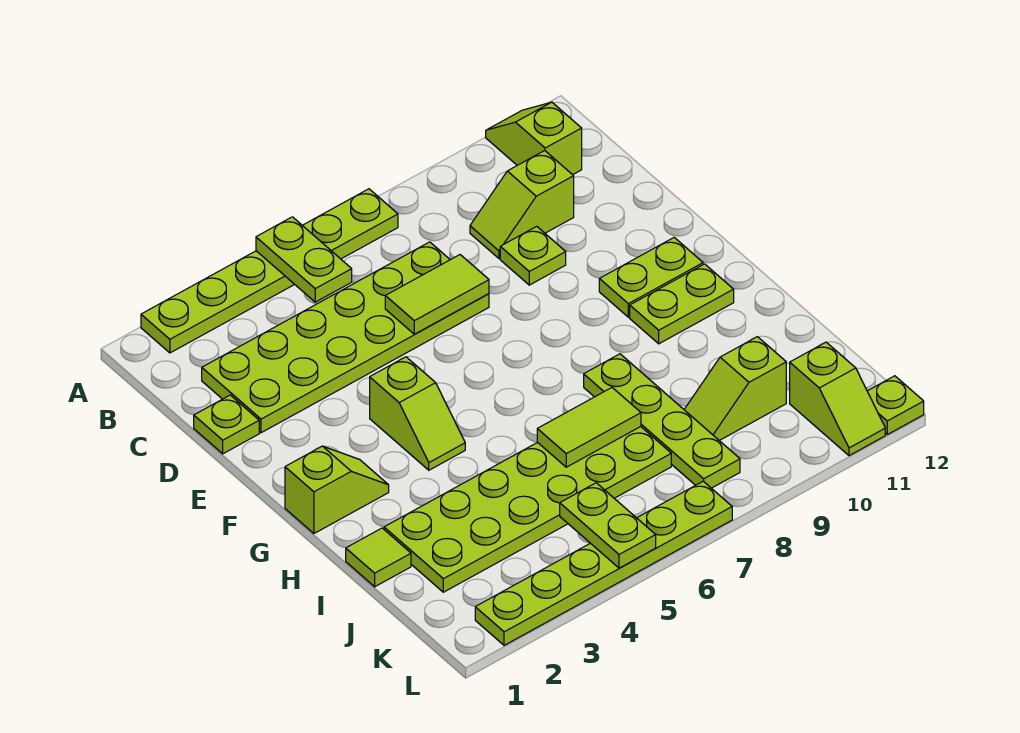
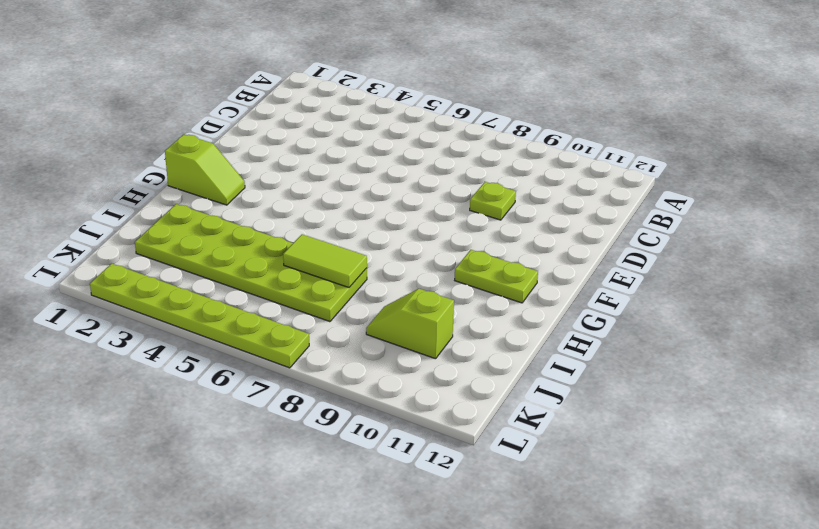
none -> lime 1x6 plate [141,189,398,353]
none -> lime 1x2 slope [486,102,582,175]
none -> lime 2x6 plate [202,242,489,433]

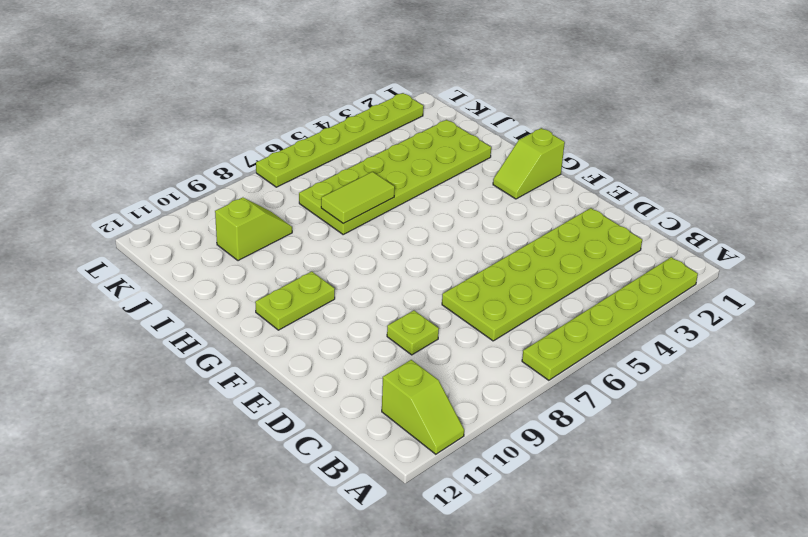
none -> lime 1x2 slope [470,151,574,258]
none -> lime 1x1 plate [194,395,259,454]
none -> lime 1x2 slope [370,357,465,470]

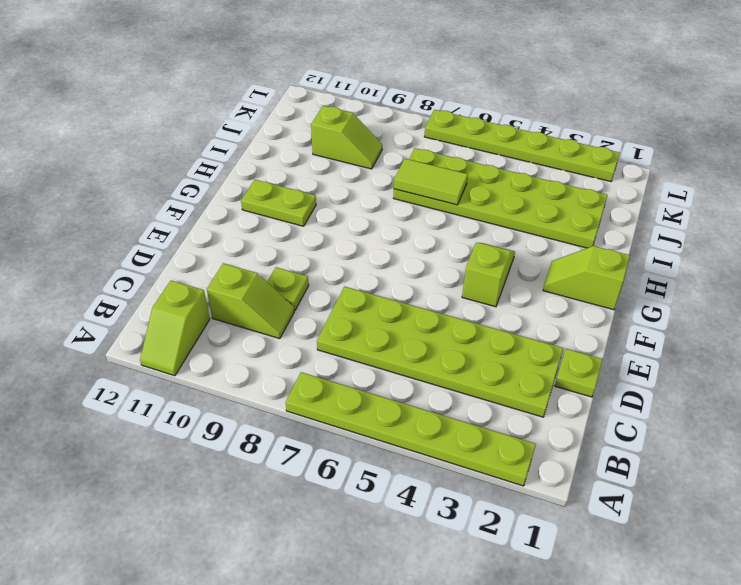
none -> lime 1x2 plate [599,238,703,317]
none -> lime 1x4 plate [584,354,740,488]
none -> lime 1x1 tile [346,528,411,587]

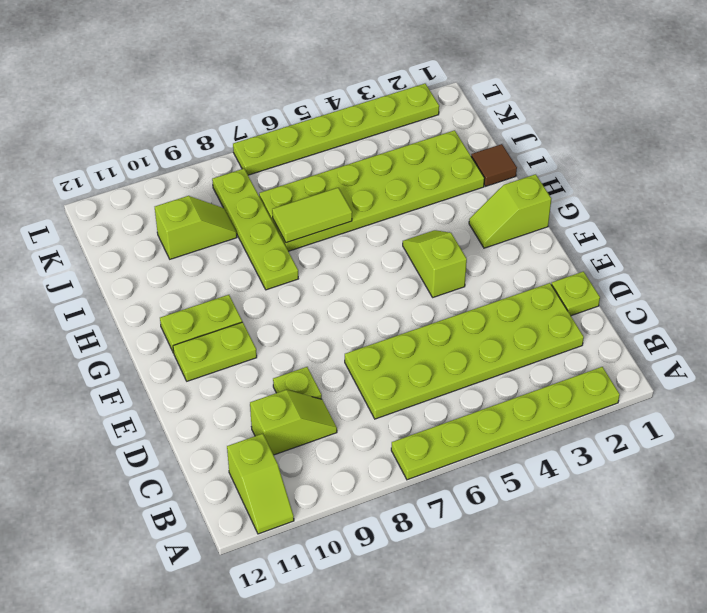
brown 1x1 tile [471,144,517,186] -> lime 1x1 tile [346,528,411,587]
none -> lime 1x2 slope [790,342,885,456]
none -> lime 1x1 plate [867,376,924,434]
none -> lime 1x2 plate [256,217,352,302]

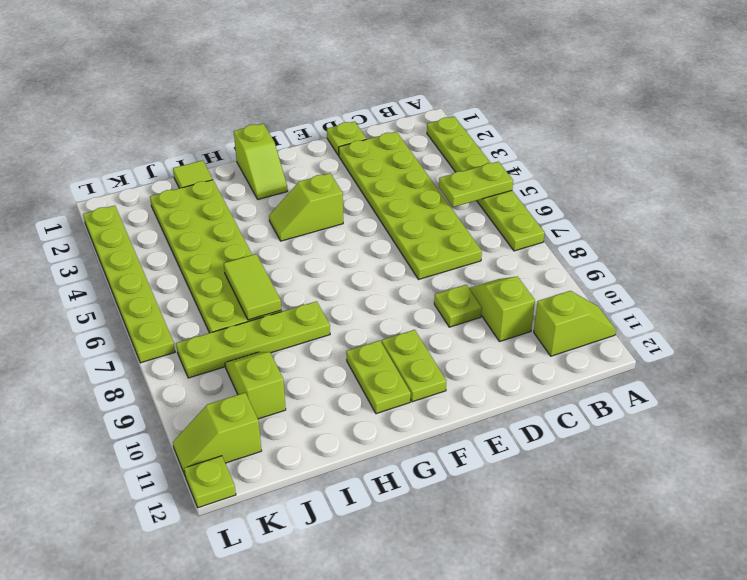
none -> lime 1x2 tile [385,255,489,334]
none -> lime 1x2 plate [560,483,656,568]

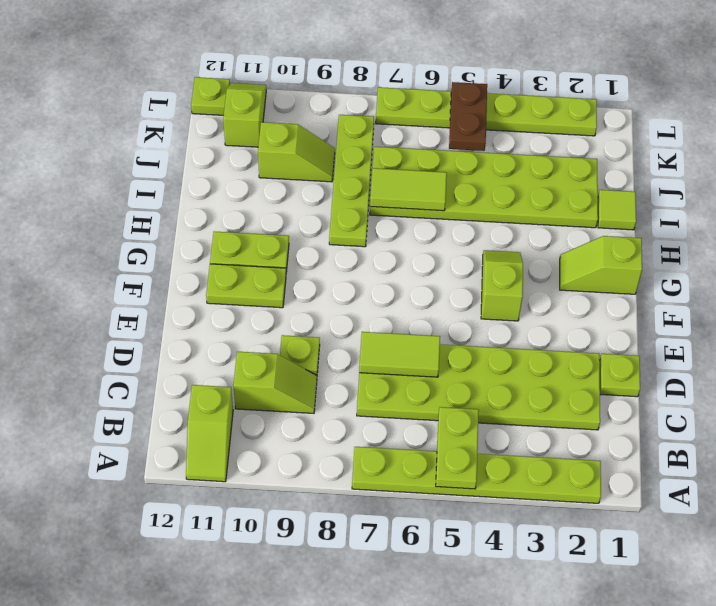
brown 1x2 plate [449,82,487,151] -> lime 1x2 plate [560,483,656,568]

